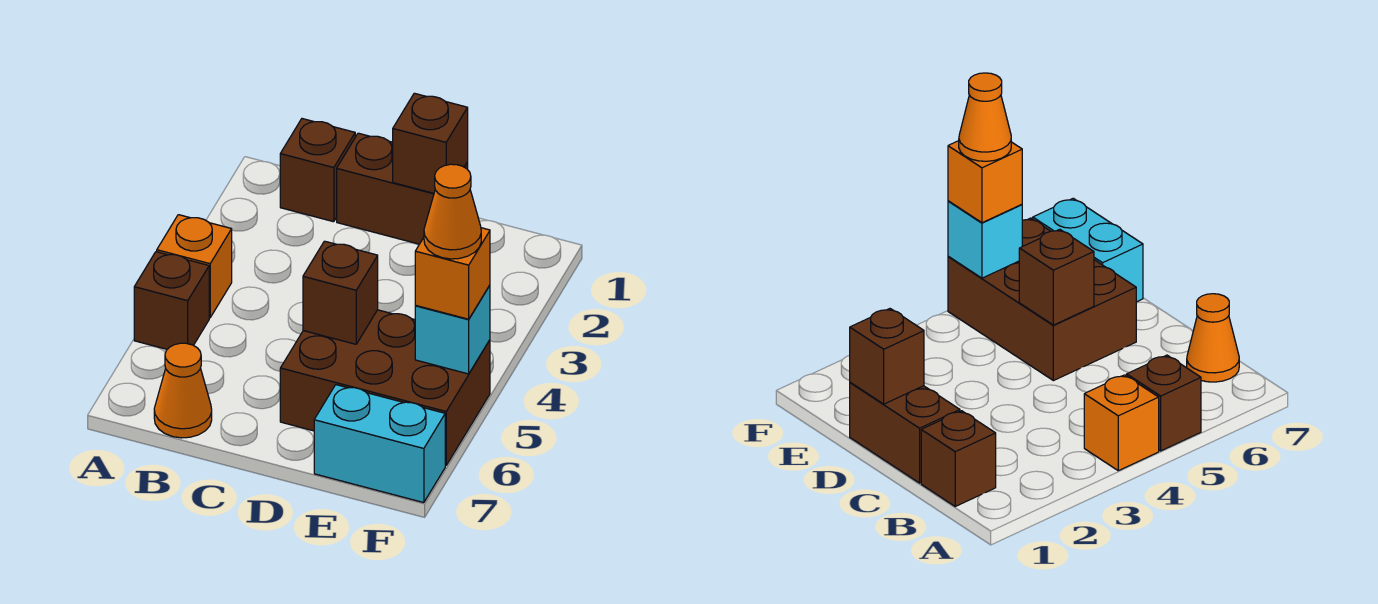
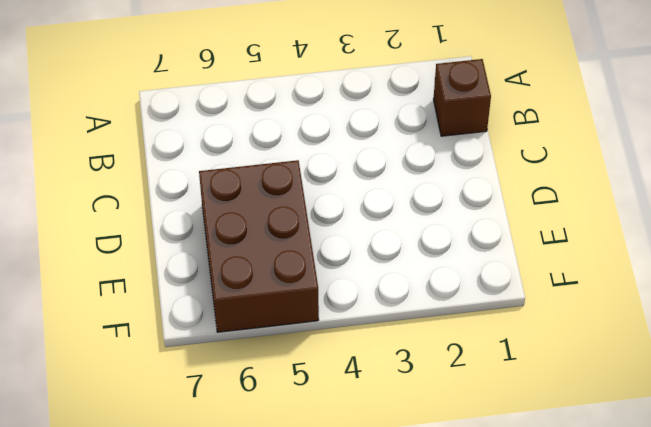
none -> orange 1x1 brick [157,215,232,318]
none -> brown 1x1 brick [134,252,209,349]
none -> orange 1x1 cone [154,343,212,438]

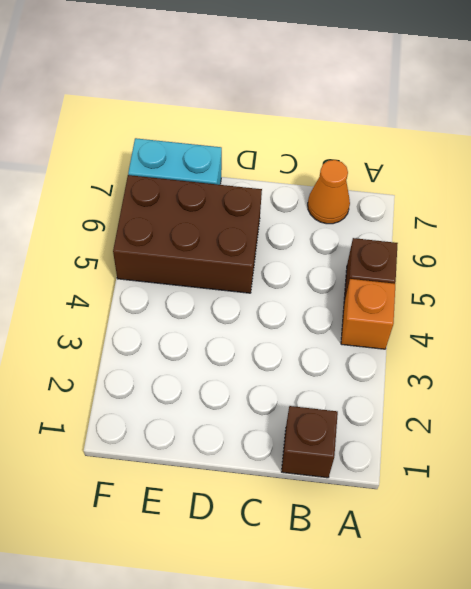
none -> brown 1x2 brick [337,133,468,244]
none -> brown 1x1 brick [393,93,468,193]
none -> brown 1x1 brick [303,241,378,344]

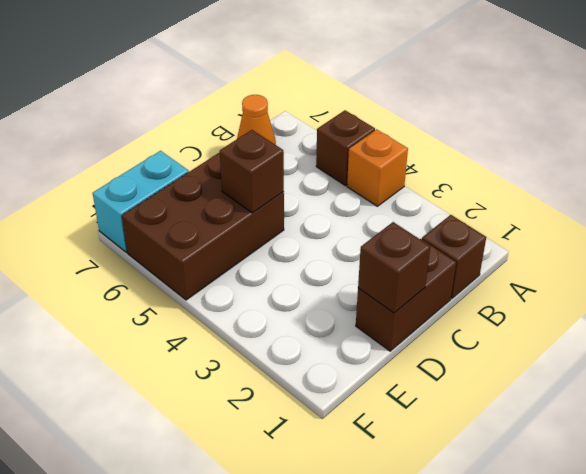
none -> cyan 1x1 brick [415,285,490,374]
none -> orange 1x1 brick [415,228,490,319]
none -> orange 1x1 cone [424,164,481,259]

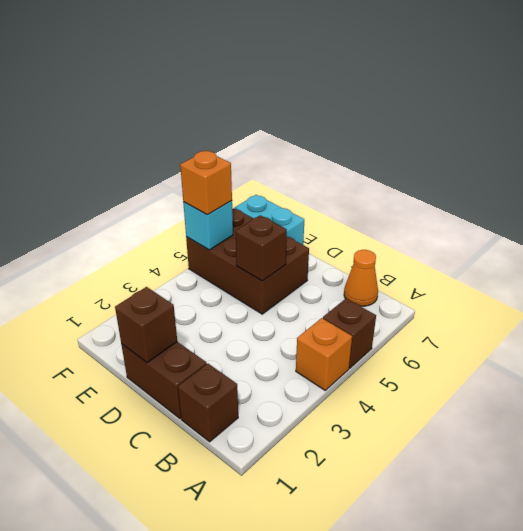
none -> orange 1x1 cone [424,164,481,259]

